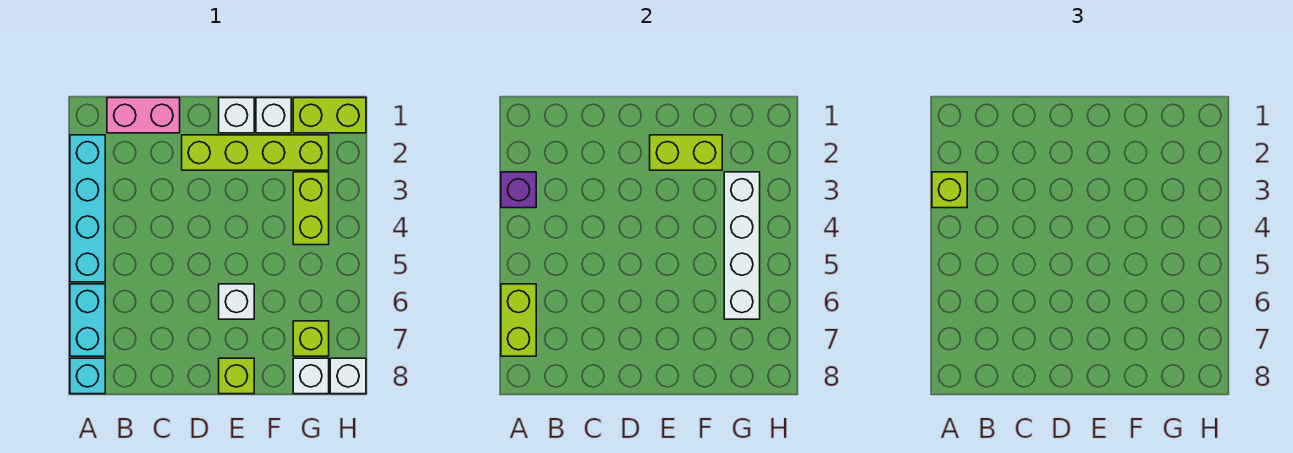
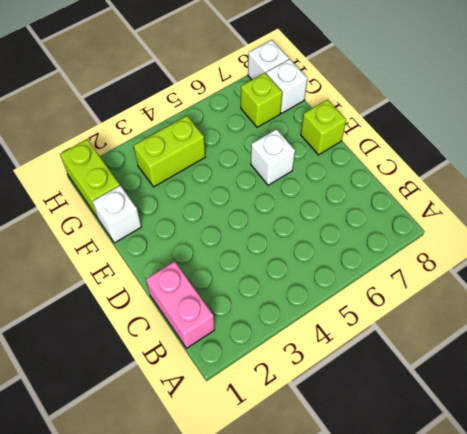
none -> cyan 1x4 brick [70,135,105,282]
none -> cyan 1x2 brick [70,284,105,356]
none -> cyan 1x1 brick [70,358,105,394]

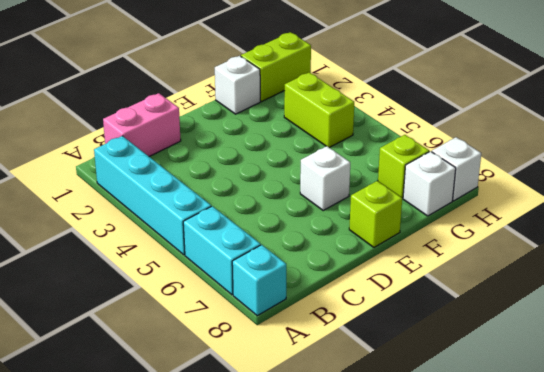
none -> lime 1x4 brick [182,135,329,170]
none -> white 1x1 brick [219,98,254,133]
none -> purple 1x1 brick [501,172,536,208]

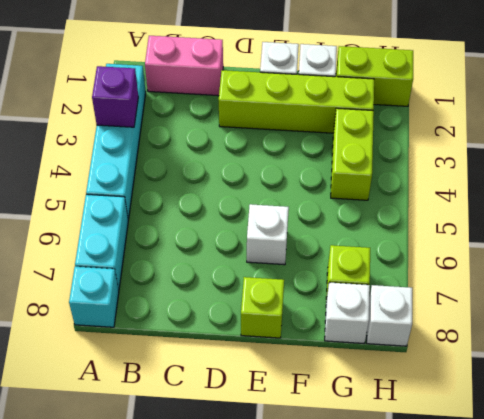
none -> lime 1x2 brick [501,284,536,356]
none -> lime 1x2 brick [650,135,722,170]
none -> white 1x4 brick [724,172,760,319]

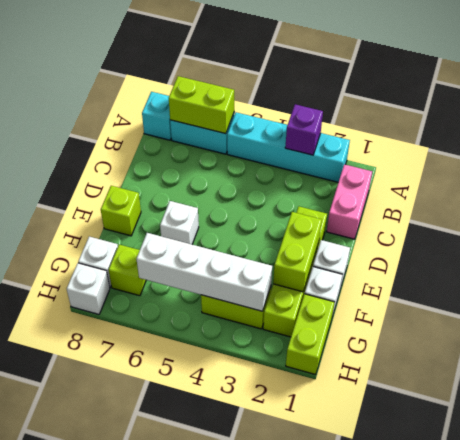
none -> lime 1x1 brick [932,172,967,208]

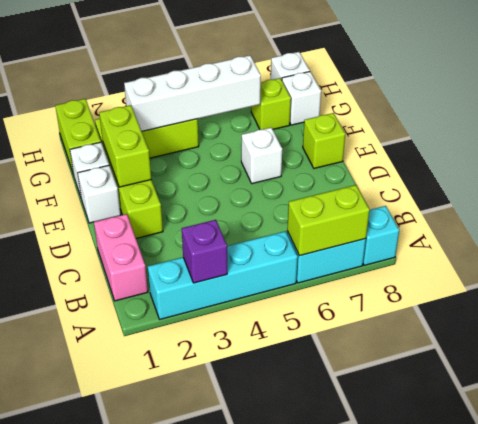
none -> lime 1x1 brick [932,172,967,208]

